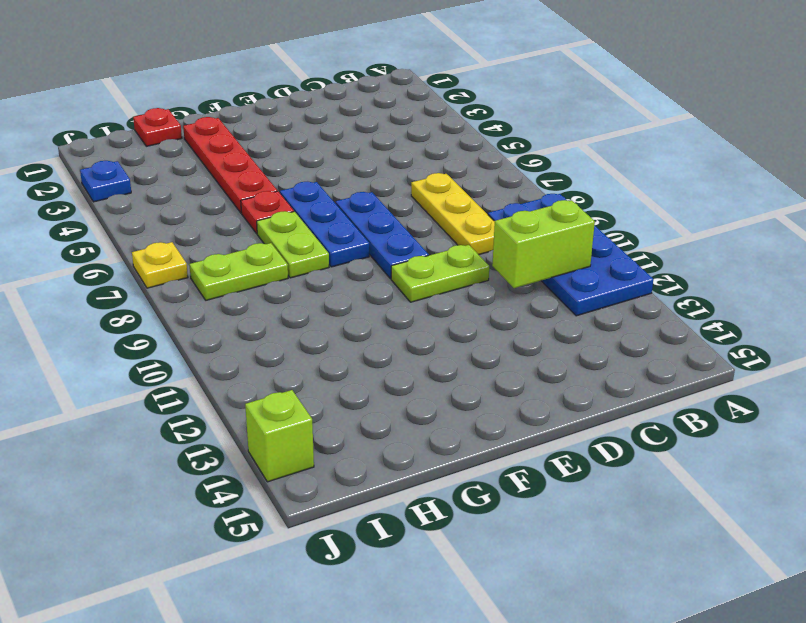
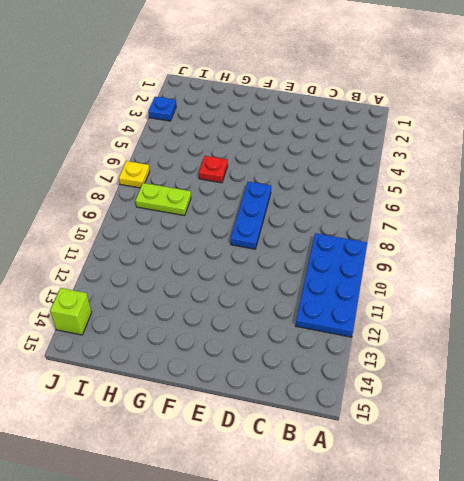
none -> yellow 1x3 plate [411,173,495,255]
none -> lime 1x2 plate [391,245,489,302]
none -> blue 1x3 plate [280,182,369,267]

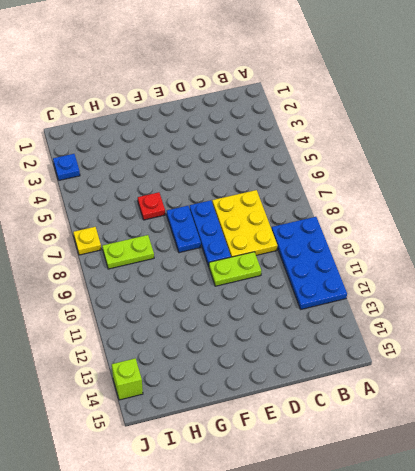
yellow 2x3 plate [212,190,277,257] -> yellow 1x3 plate [411,173,495,255]
blue 1x2 plate [167,206,201,253] -> blue 1x3 plate [280,182,369,267]
none -> red 1x4 plate [183,117,277,213]
none -> lime 1x2 plate [257,211,329,278]
none -> red 1x1 plate [133,108,182,146]

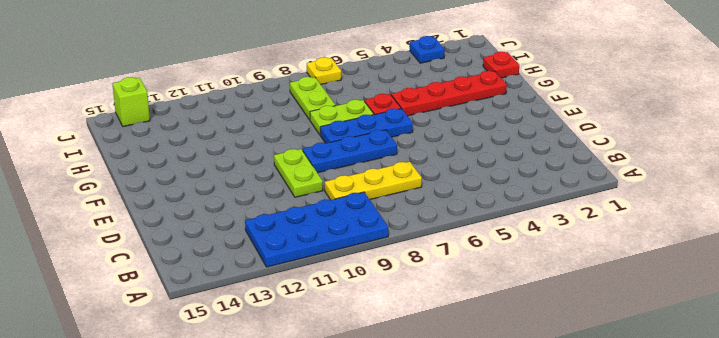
none -> lime 1x2 brick [492,200,595,288]

